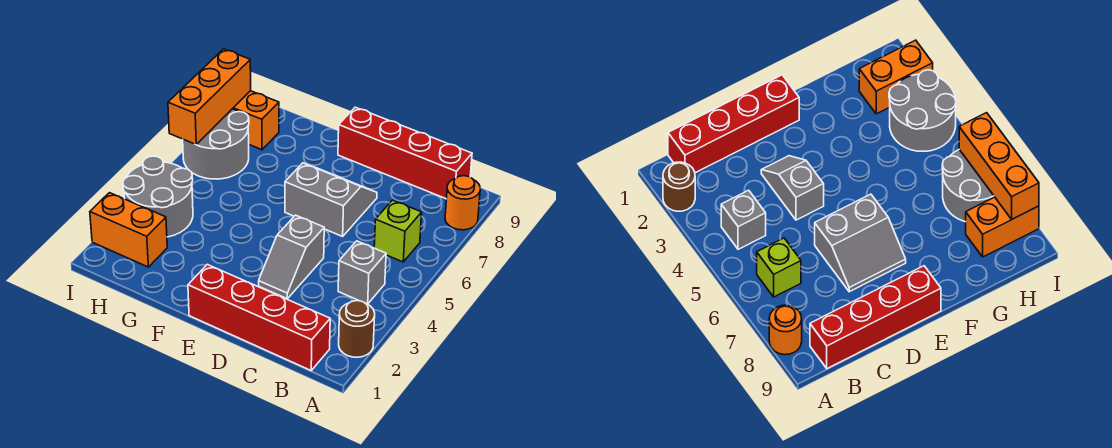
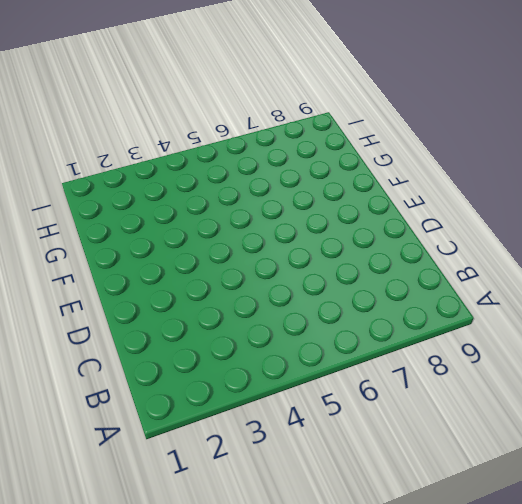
none -> brown 1x1 round brick [339,301,375,357]
none -> orange 1x1 round brick [445,176,480,230]
none -> red 1x4 brick [188,265,330,370]

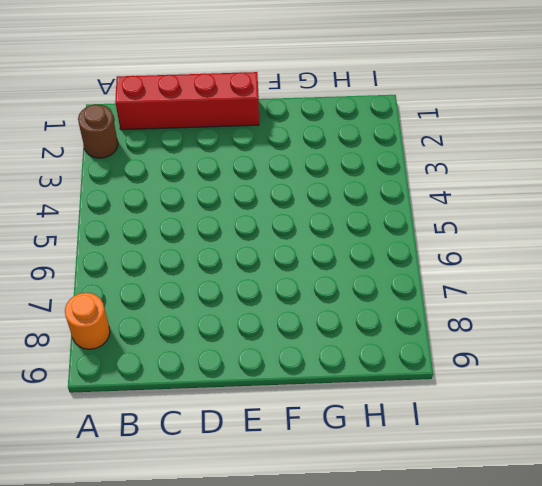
none -> grey 1x1 brick [338,241,386,304]
none -> lime 1x1 brick [374,200,422,262]
none -> red 1x4 brick [338,107,472,199]

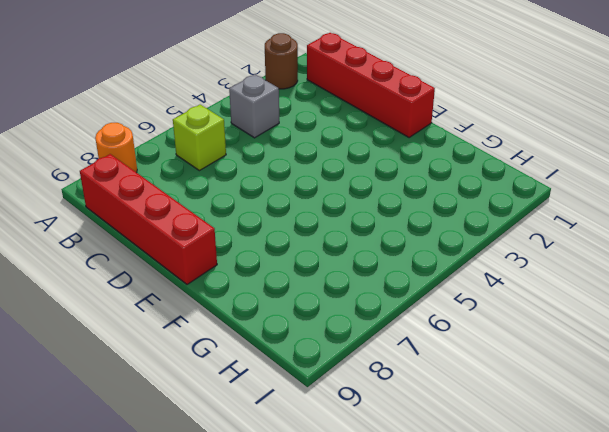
none -> grey 1x2 slope [259,215,324,299]
none -> grey 2x2 slope [285,163,377,236]
none -> orange 1x2 brick [90,193,167,267]

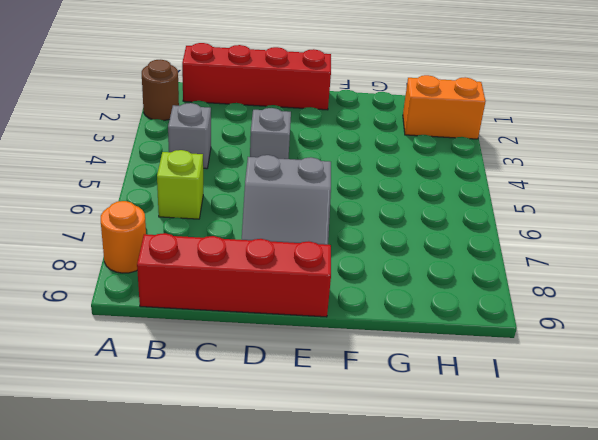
none -> grey 2x2 round brick [123,156,193,237]
none -> grey 2x2 round brick [183,109,249,179]
none -> orange 1x2 brick [233,91,279,150]

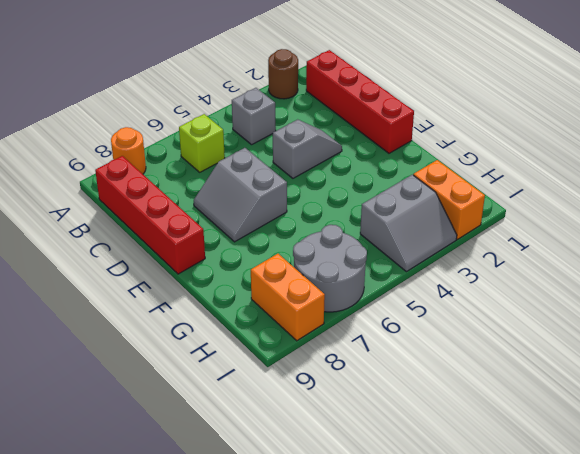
grey 2x2 slope [360,175,457,272] -> grey 2x2 round brick [123,156,193,237]
none -> orange 1x3 brick [168,49,251,145]

